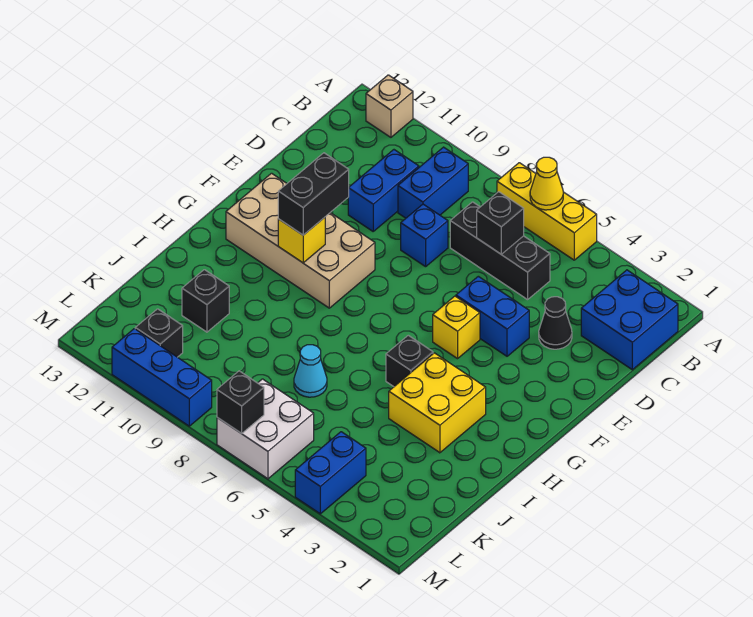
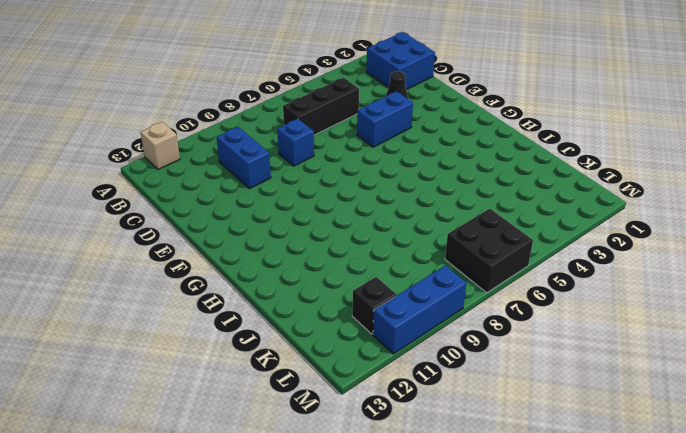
black 2x2 brick [445,209,533,293] -> white 2x2 brick [217,379,314,479]
none -> yellow 1x3 brick [497,163,597,260]
none -> blue 1x2 brick [398,147,468,218]
none -> yellow 1x1 brick [433,296,480,359]

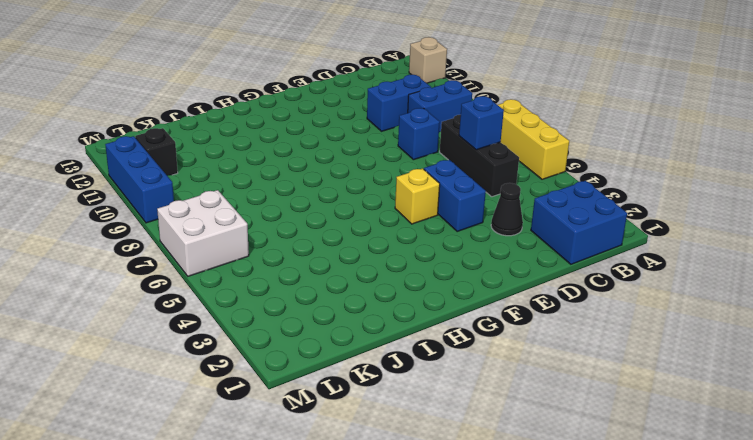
blue 1x1 brick [459,96,504,150] -> black 1x1 brick [477,192,524,254]
none -> tan 2x4 brick [226,173,375,308]
none -> yellow 2x2 brick [389,353,486,453]
none -> black 1x1 brick [386,335,433,387]

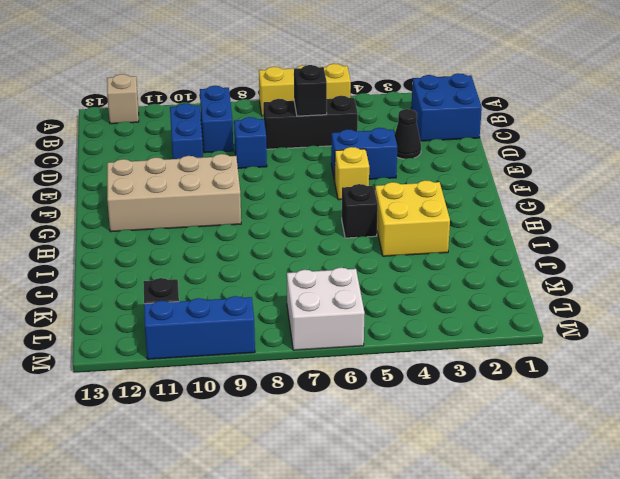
none -> cyan 1x1 cone [294,345,327,397]
none -> black 1x1 brick [182,270,229,332]
none -> blue 1x2 brick [295,432,366,514]

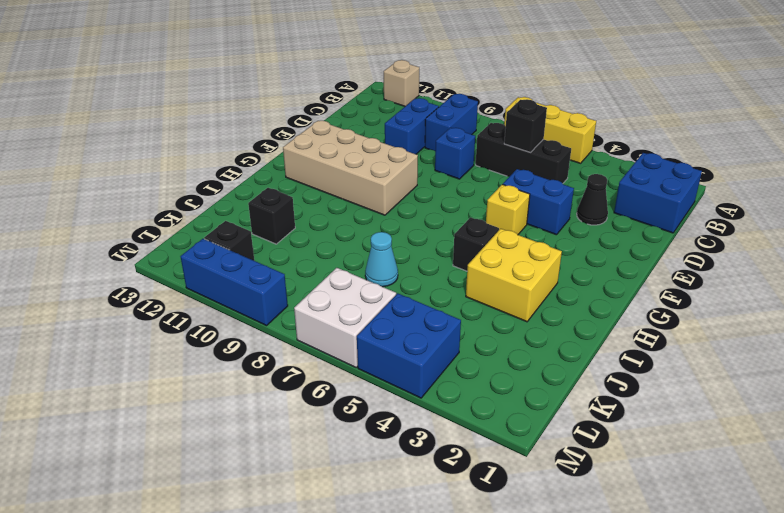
blue 2x2 brick [357,293,461,398] -> blue 1x2 brick [295,432,366,514]
none -> yellow 1x1 cone [530,157,563,210]
none -> yellow 1x1 brick [278,217,325,263]
none -> black 1x1 brick [217,371,264,434]

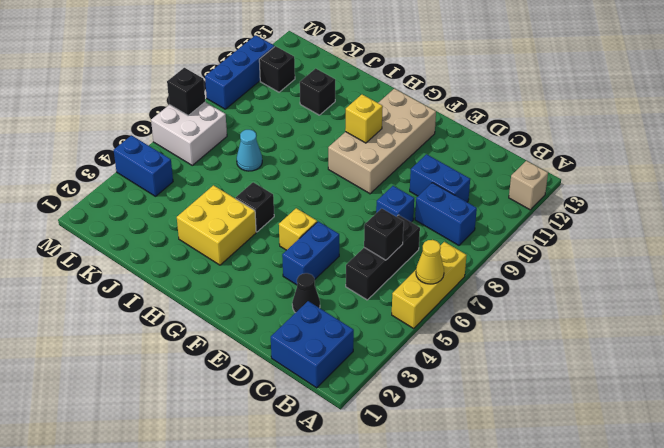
none -> black 1x2 brick [278,153,349,235]

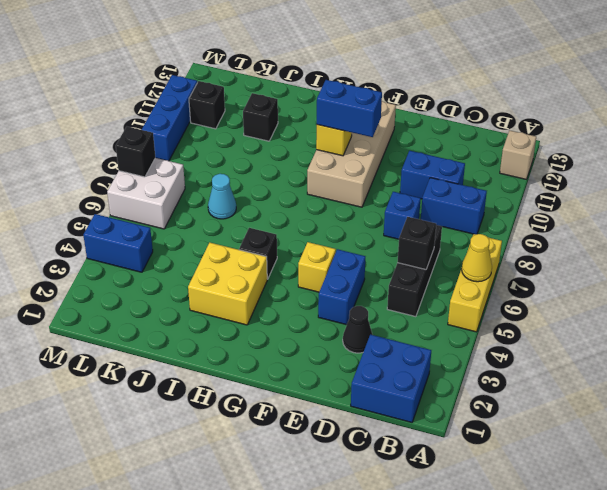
blue 1x2 brick [317,80,382,137] -> black 1x2 brick [278,153,349,235]

